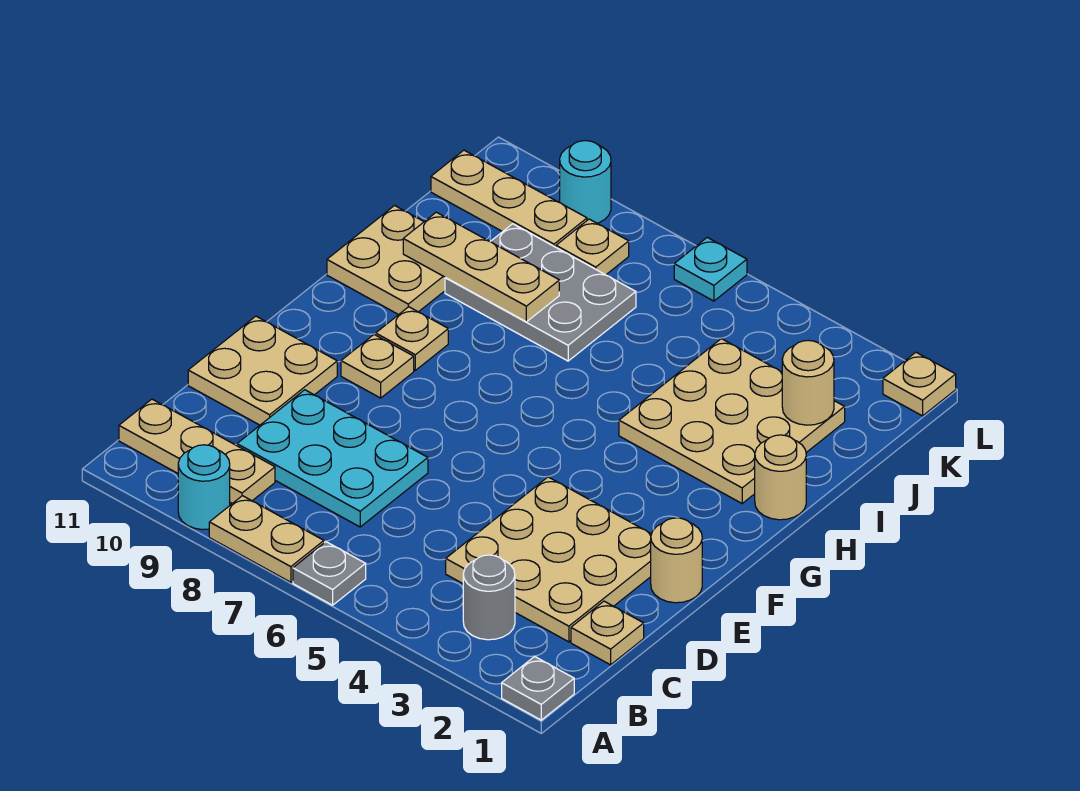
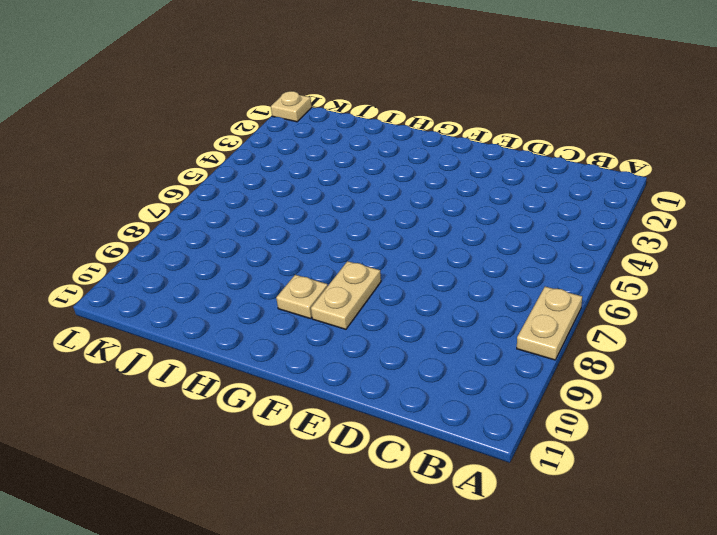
tan 1x2 plate [311,261,381,329] -> tan 1x1 plate [341,335,414,398]
none -> grey 1x1 plate [502,657,574,720]
none -> grey 1x1 plate [293,542,366,605]
none -> cyan 1x1 round brick [178,445,230,530]

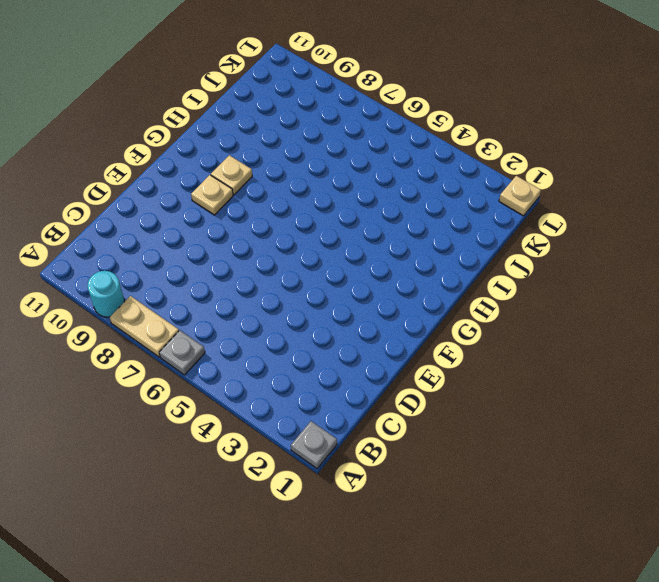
none -> grey 1x1 round brick [463,555,515,640]
none -> tan 1x3 plate [119,399,275,504]
none -> tan 1x1 plate [571,601,644,665]

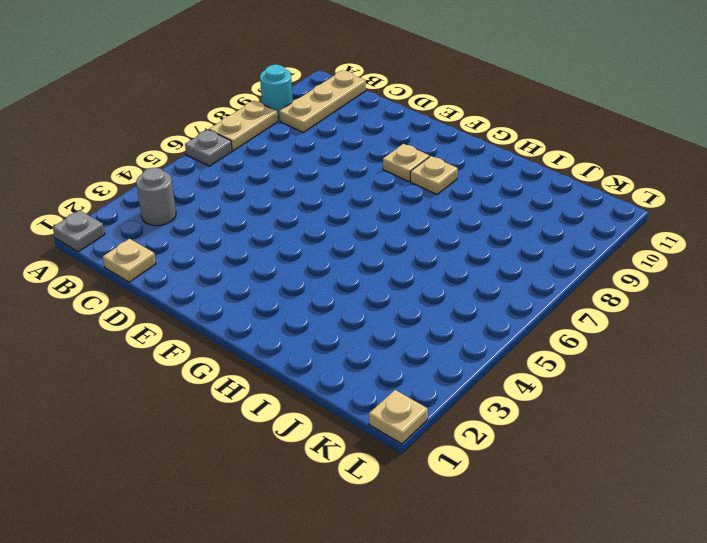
none -> tan 3x3 plate [446,477,651,642]
none -> cyan 2x3 plate [237,390,428,527]
none -> tan 2x2 plate [188,316,337,425]

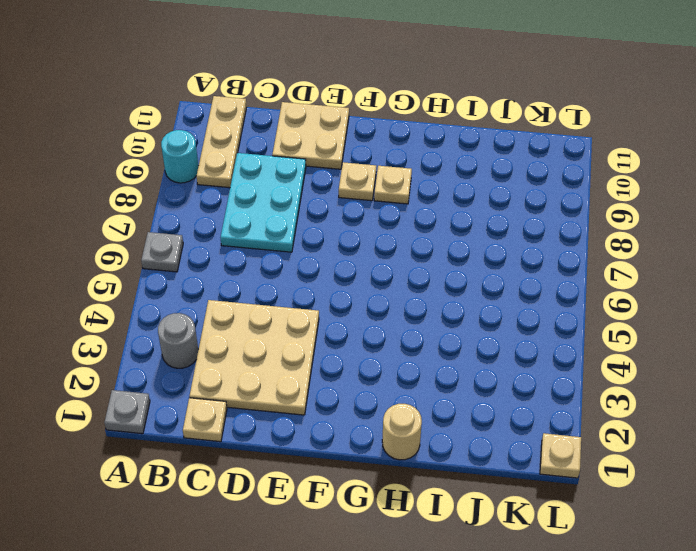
none -> tan 1x2 plate [209,496,324,582]
none -> tan 1x1 round brick [651,518,702,603]
none -> tan 3x3 plate [619,339,845,503]

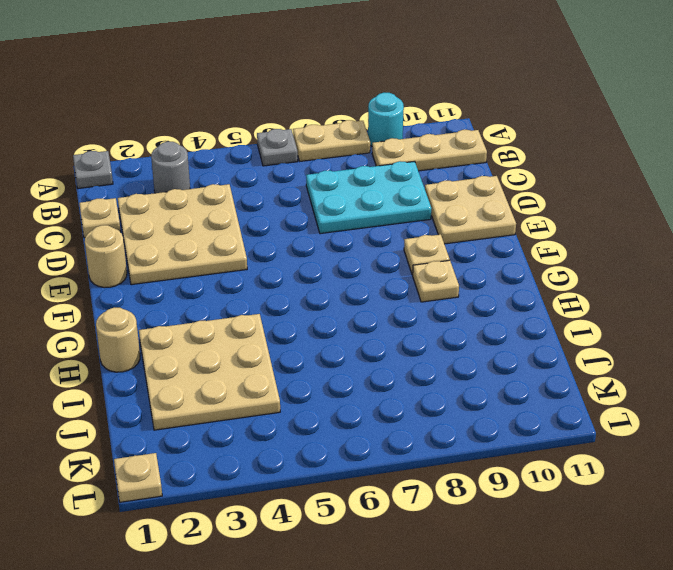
none -> tan 2x2 plate [327,206,445,315]
none -> grey 2x3 plate [445,224,636,361]
none -> tan 1x1 plate [556,219,629,275]

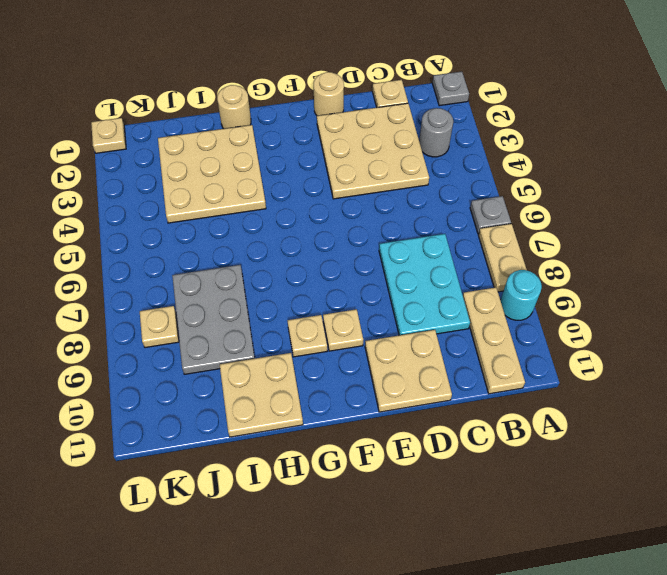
none -> tan 1x3 plate [431,150,587,247]
none -> cyan 1x1 plate [674,237,747,301]
none -> cyan 1x1 round brick [560,141,611,223]

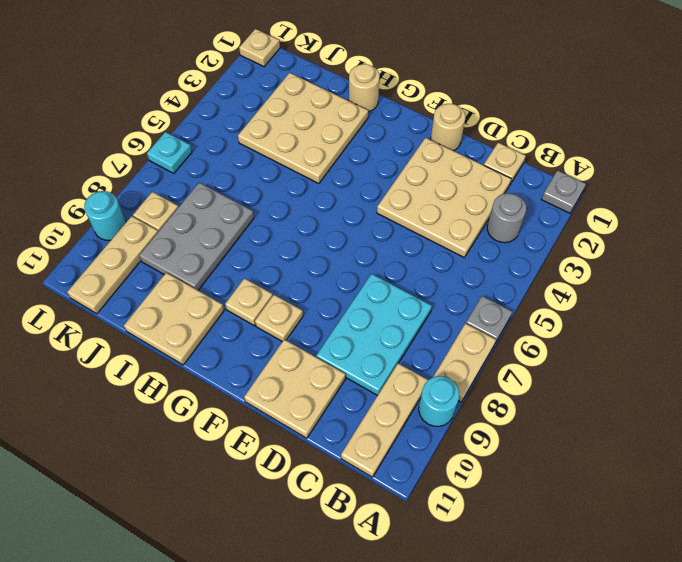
none -> tan 1x3 plate [403,212,559,322]
none -> tan 1x1 round brick [782,340,834,425]

